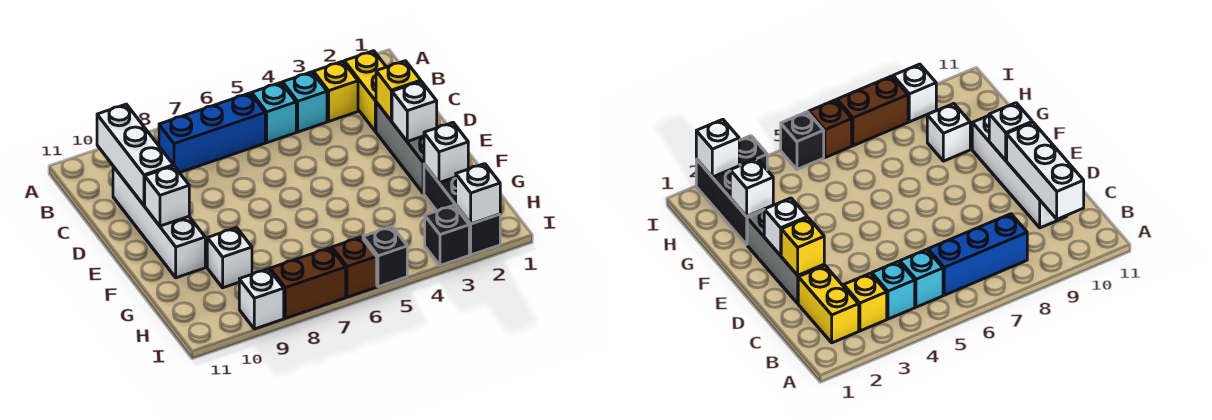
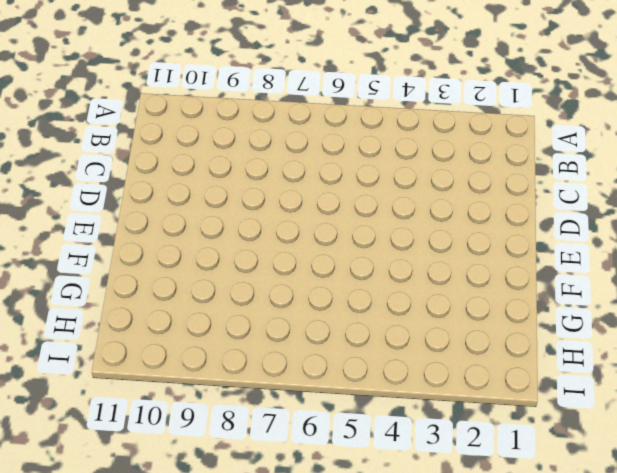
none -> yellow 1x2 brick [344,51,386,132]
none -> yellow 1x1 brick [313,61,358,121]
none -> cyan 1x1 brick [283,72,327,132]

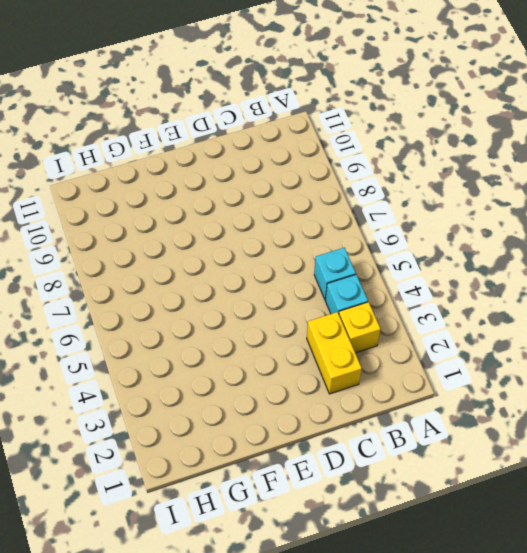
yellow 1x2 brick [307,312,362,394] -> yellow 1x2 brick turned to [344,51,386,132]
none -> blue 1x3 brick [159,93,265,173]
none -> white 1x4 brick [113,166,205,278]
none -> grey 1x3 brick [376,102,424,193]

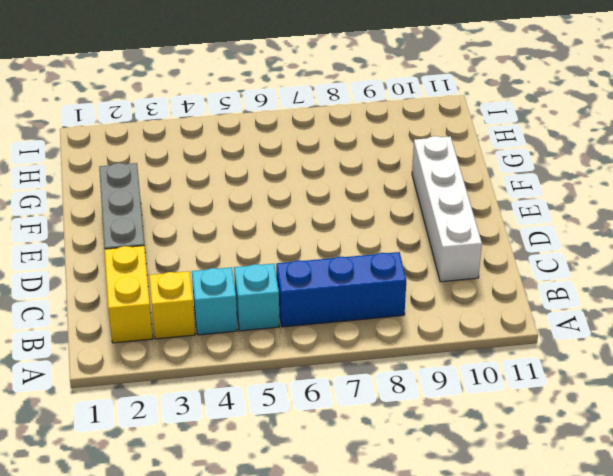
none -> black 1x3 brick [424,164,500,255]
none -> white 1x1 brick [207,228,252,288]
none -> black 1x1 brick [425,205,469,265]

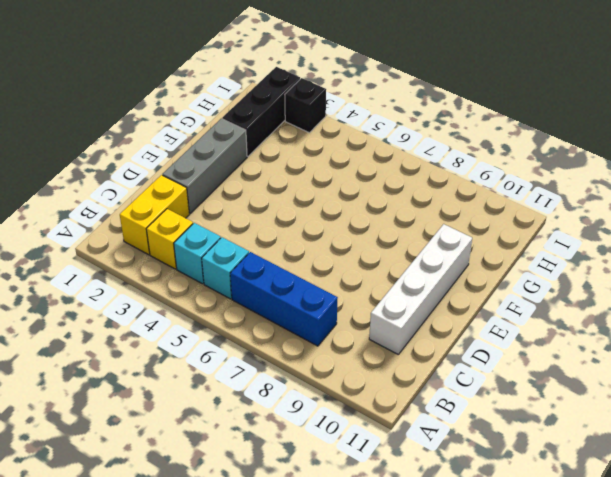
none -> white 1x1 brick [207,228,252,288]
none -> black 1x1 brick [363,227,407,287]
none -> brown 1x1 brick [332,237,377,297]

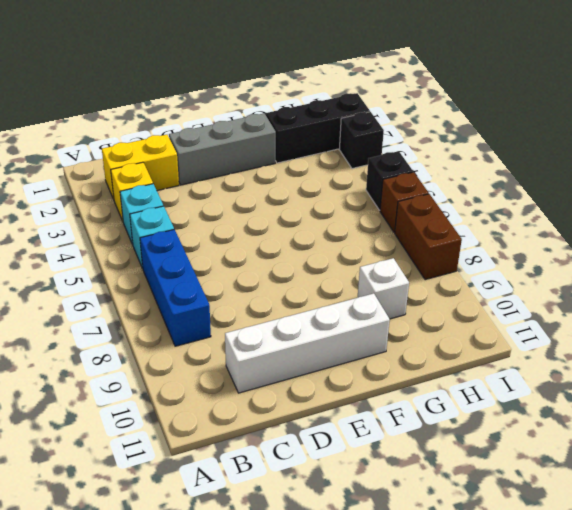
none -> white 1x1 brick [239,269,284,329]
none -> white 1x3 brick [97,104,173,206]
none -> yellow 1x1 brick [376,61,421,121]

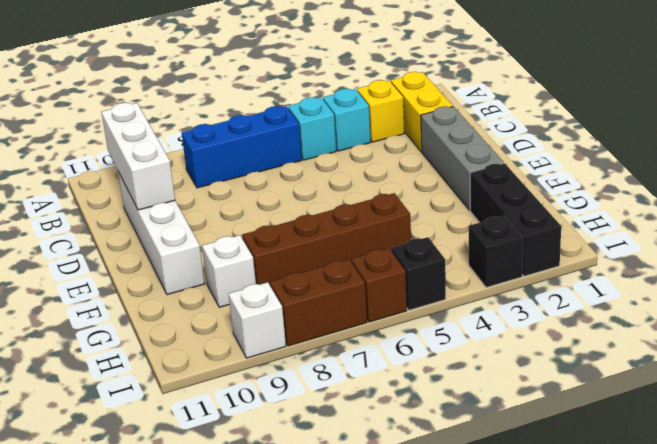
brown 1x4 brick [242,193,411,285] -> none
none -> yellow 1x1 brick [376,61,421,121]
none -> white 1x1 brick [392,81,437,141]
none -> white 1x1 brick [145,166,189,226]

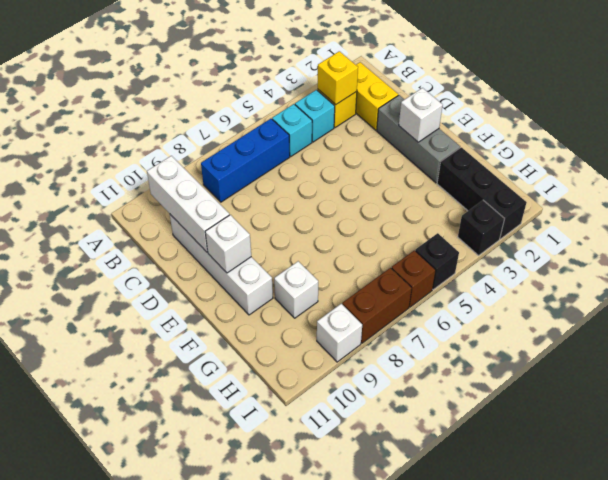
yellow 1x1 brick [318,51,358,105] -> yellow 1x1 brick moved to [376,61,421,121]
none -> white 1x1 brick [424,123,468,183]
none -> white 1x1 brick [456,164,500,224]

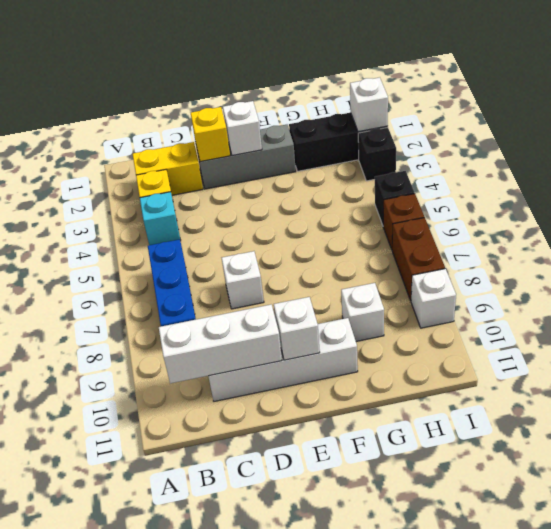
white 1x1 brick [222,251,264,309] -> white 1x1 brick moved to [424,123,468,183]
none -> cyan 1x1 brick [252,83,296,143]

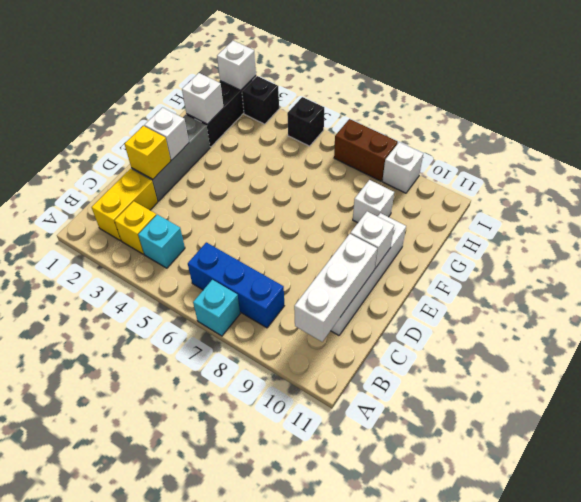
cyan 1x1 brick [193,280,240,336] -> cyan 1x1 brick moved to [252,83,296,143]
none -> brown 1x1 brick [332,237,377,297]

